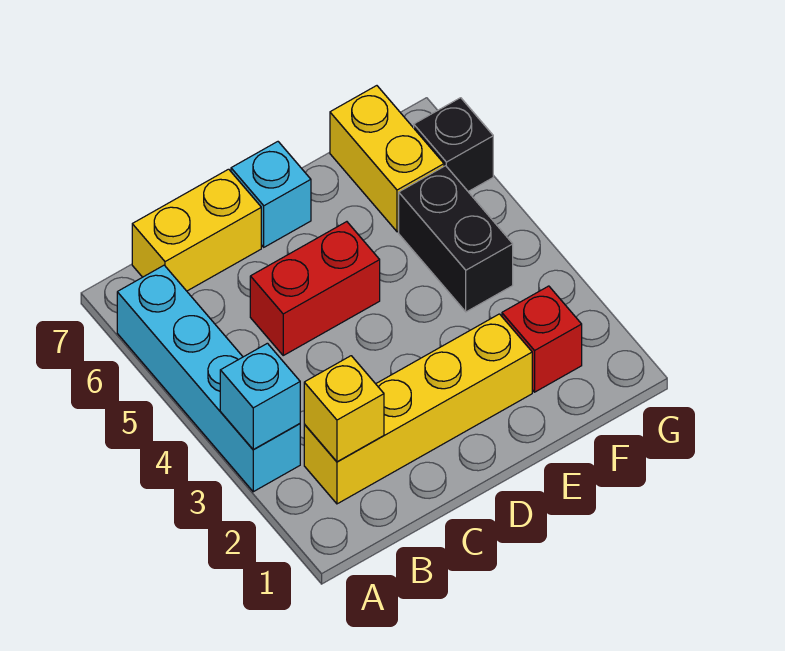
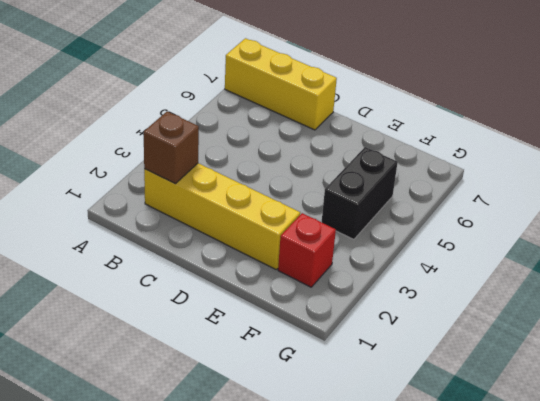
yellow 1x3 brick [225,38,337,130] -> yellow 1x2 brick [132,169,261,291]
brown 1x1 brick [144,111,199,184] -> yellow 1x1 brick [304,356,384,462]
none -> cyan 1x4 brick [117,265,300,492]
none -> red 1x2 brick [250,222,380,355]

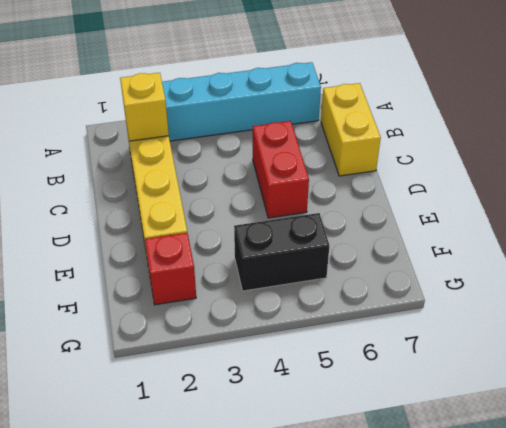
none -> cyan 1x1 brick [231,142,311,247]
none -> yellow 1x2 brick [330,86,444,232]

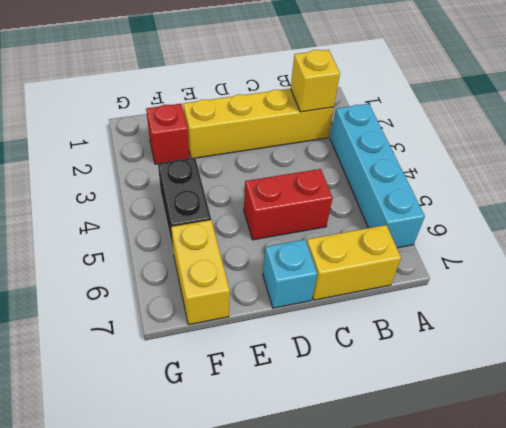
none -> black 1x1 brick [414,98,493,192]
none -> cyan 1x1 brick [220,343,300,450]

